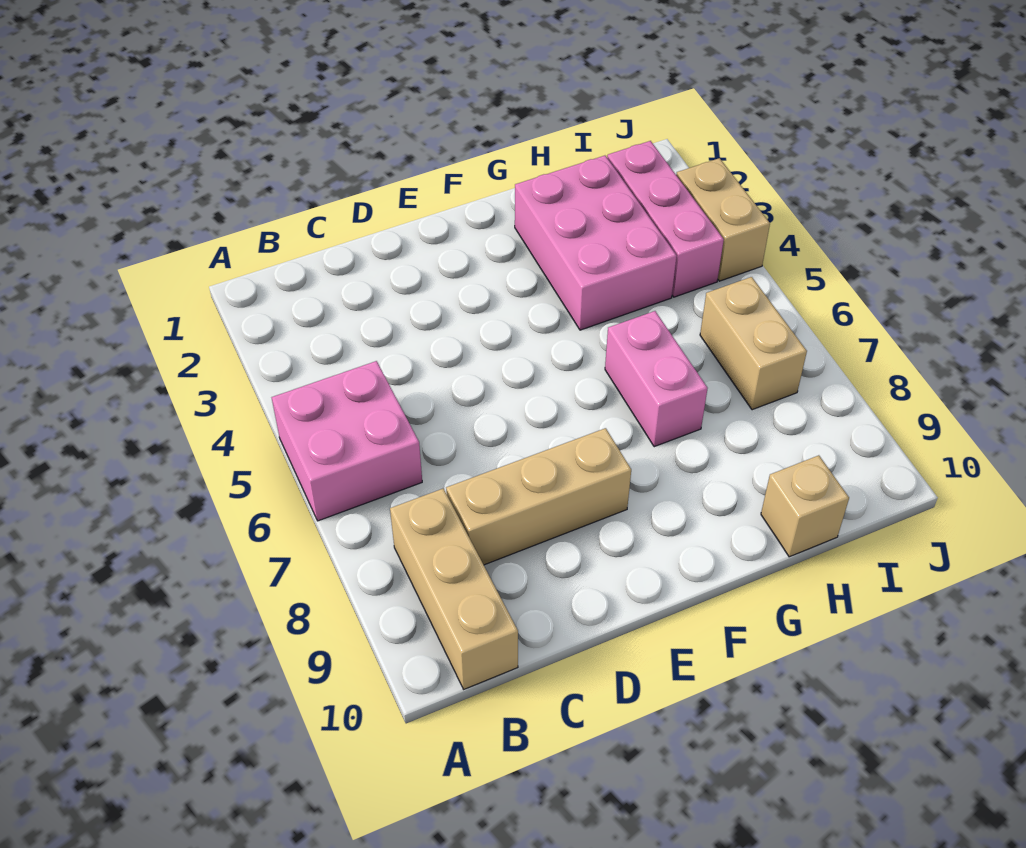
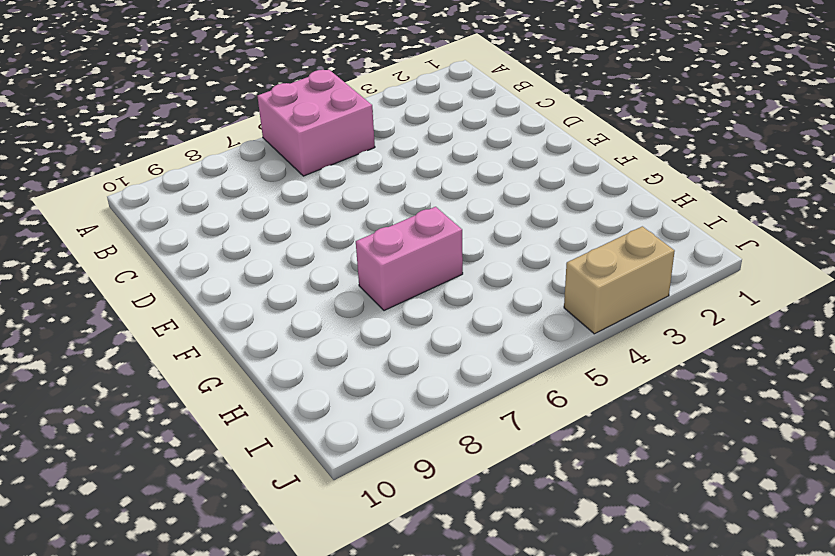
none -> tan 1x3 brick [390,489,518,689]
none -> tan 1x3 brick [446,428,631,565]

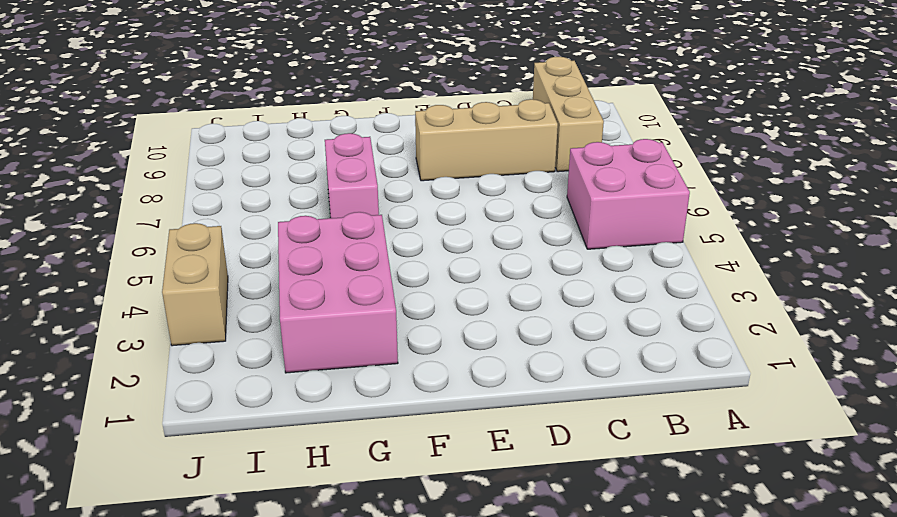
none -> tan 1x1 brick [761,455,849,557]
none -> pink 1x3 brick [607,141,724,297]

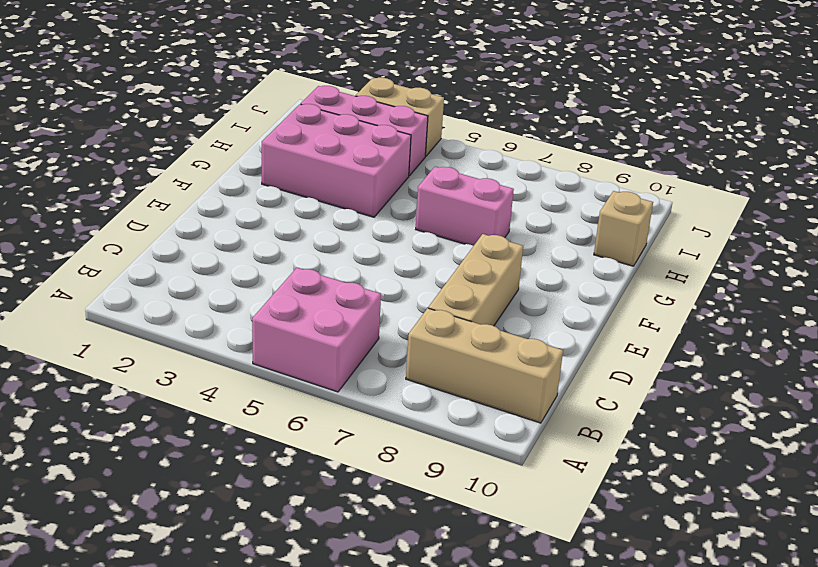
none -> tan 1x2 brick [700,277,807,410]

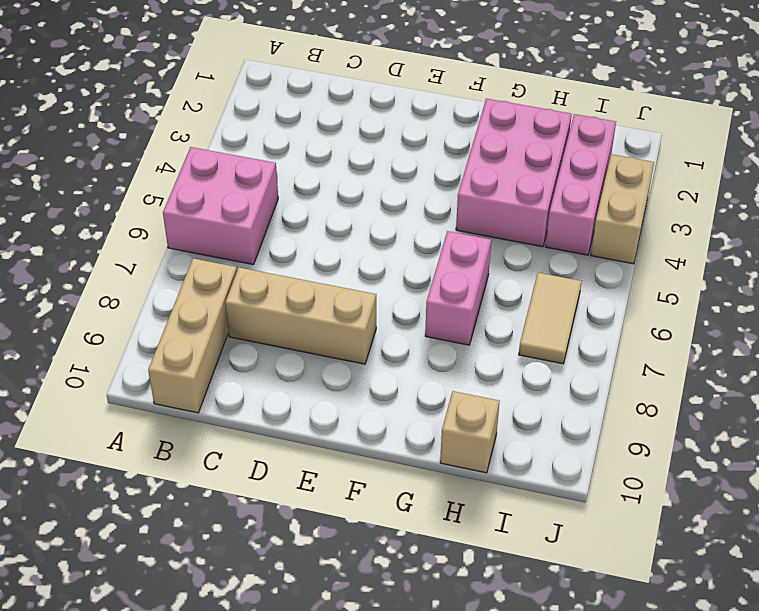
tan 1x2 tile [519,273,582,364] -> tan 1x2 brick [700,277,807,410]

